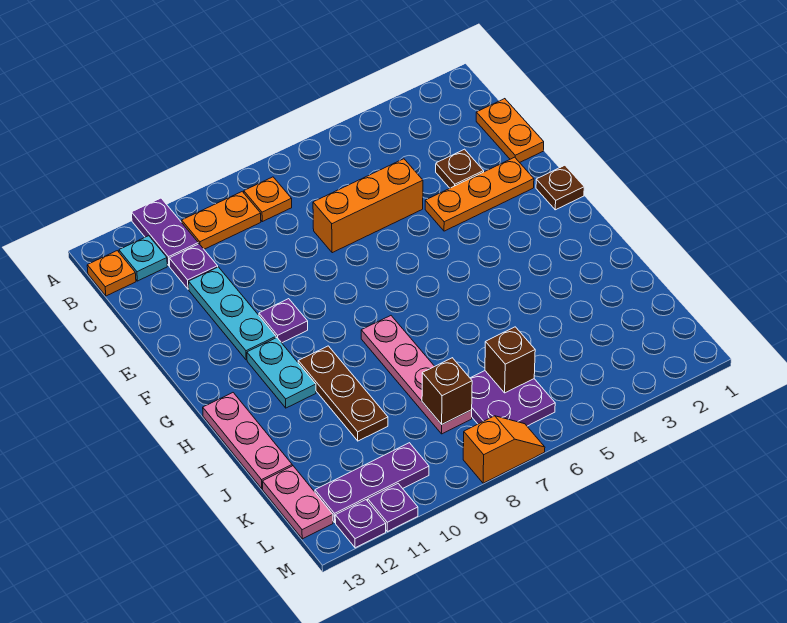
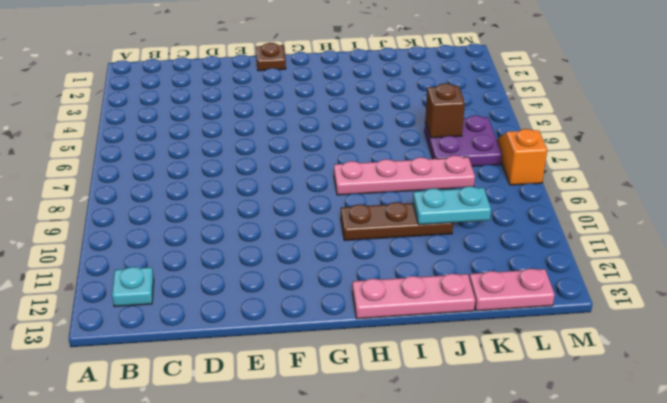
cyan 1x2 plate [413,186,491,225] -> cyan 1x2 plate moved to [247,338,316,408]
none -> purple 1x2 plate [132,198,198,266]
none -> orange 1x1 plate [244,177,292,222]
none -> orange 1x2 plate [182,192,261,249]

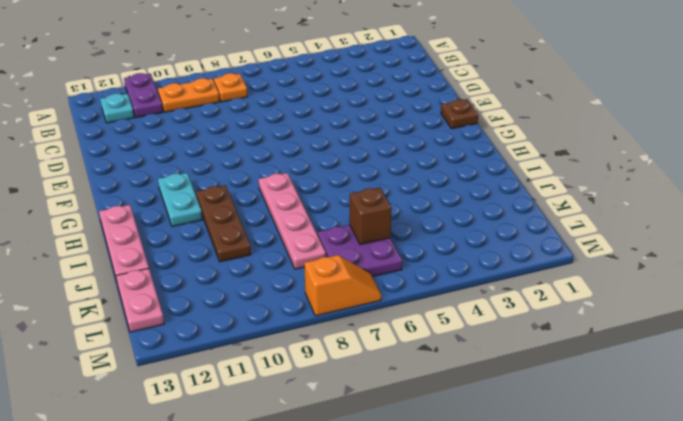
none -> orange 1x1 plate [87,251,136,296]
none -> orange 1x2 plate [476,99,544,163]
none -> purple 1x1 plate [169,244,218,289]

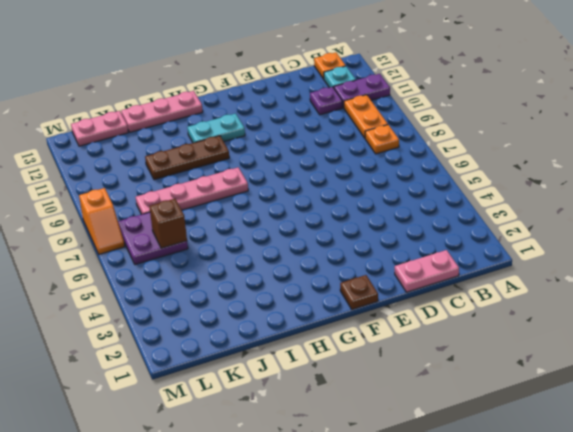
pink 1x2 plate [395,250,459,292] -> orange 1x2 plate [476,99,544,163]
none -> brown 1x1 plate [436,149,484,188]
none -> orange 1x3 brick [313,159,423,253]
none -> cyan 1x3 plate [189,267,276,360]

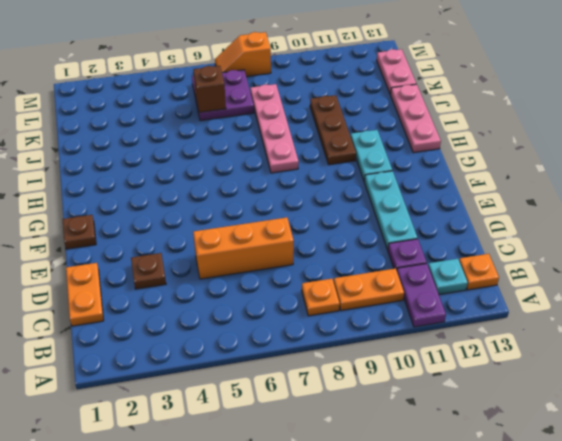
none -> orange 1x3 plate [425,157,534,231]
none -> purple 1x1 plate [259,299,308,343]
none -> purple 1x3 plate [315,443,429,522]

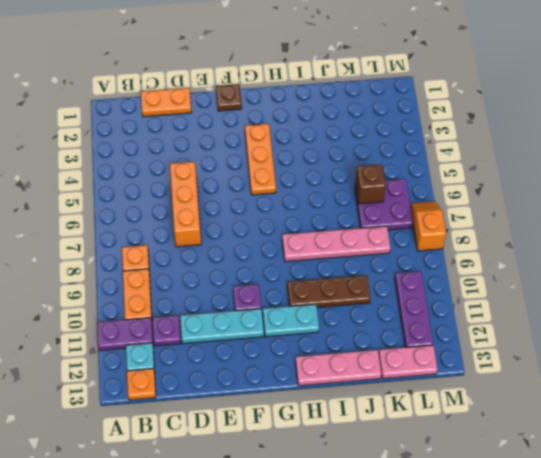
orange 1x3 plate [245,124,276,195] -> orange 1x3 plate moved to [425,157,534,231]
none -> brown 1x1 plate [436,149,484,188]
none -> purple 1x1 plate [368,484,418,532]
none -> purple 1x1 plate [335,500,386,548]

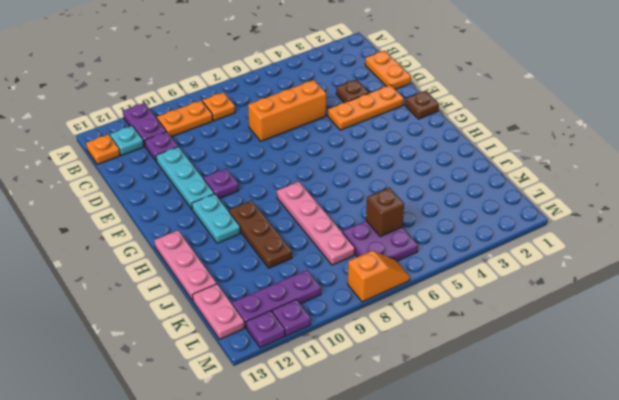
none -> brown 1x1 brick [422,358,472,424]

